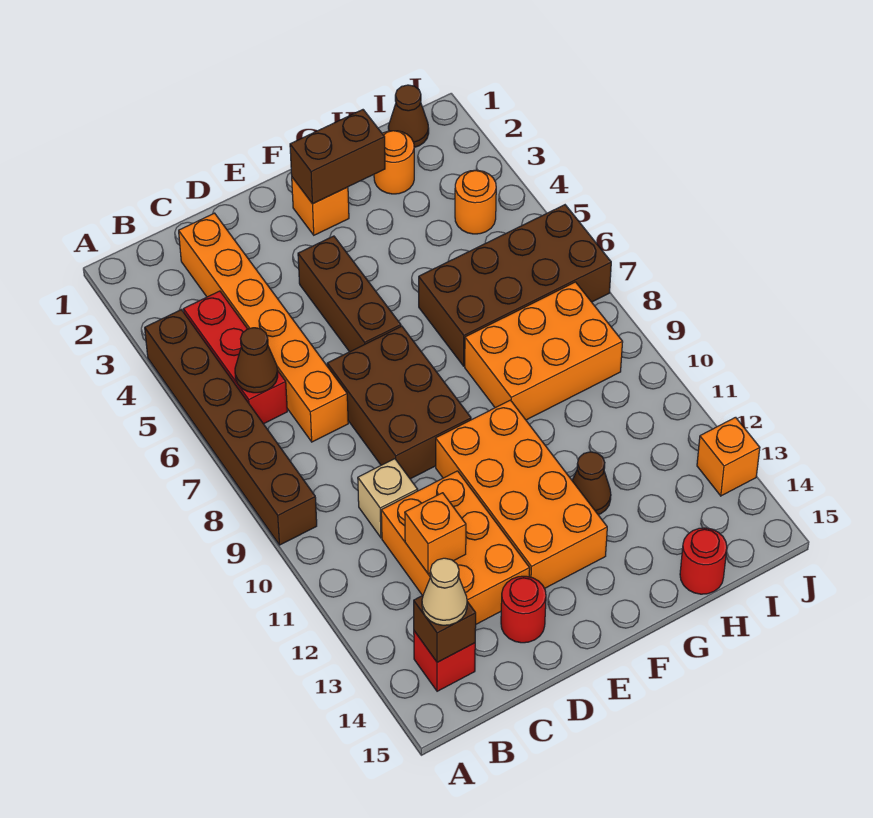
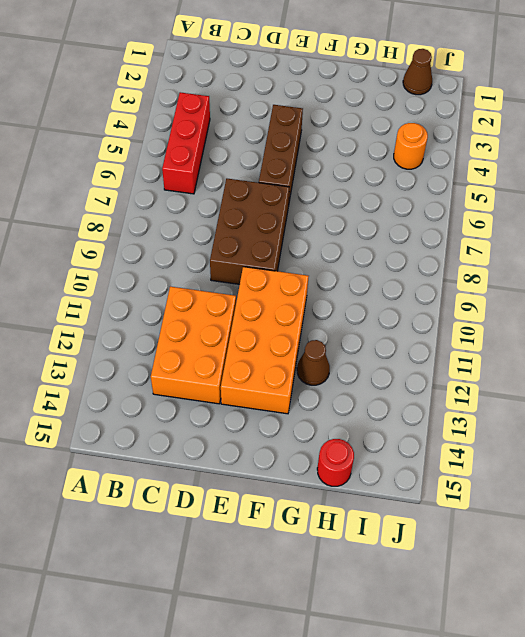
none -> brown 1x6 brick [145,310,317,545]
none -> red 1x1 brick [414,631,475,691]
none -> orange 1x6 brick [179,213,348,442]

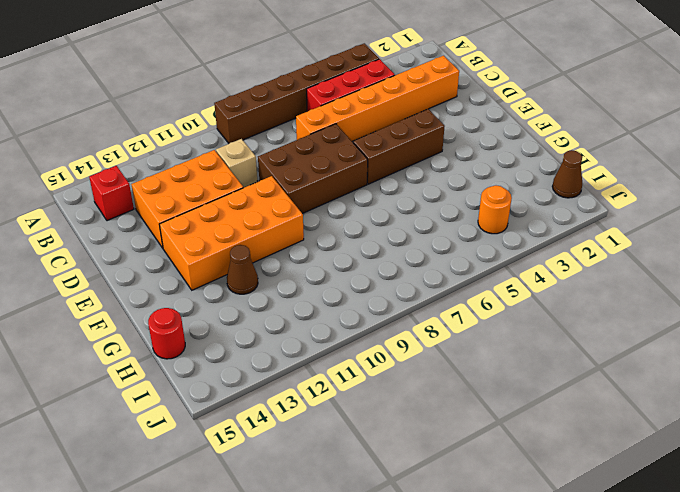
none -> red 1x1 round brick [501,576,546,643]
none -> orange 1x1 brick [292,177,349,235]
none -> brown 2x4 brick [419,205,611,366]

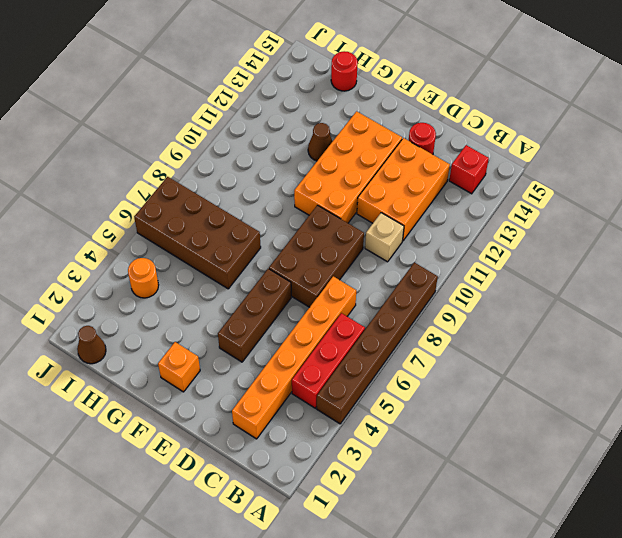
none -> orange 2x3 brick [465,282,623,420]
none -> orange 1x1 round brick [374,131,414,194]
none -> orange 1x1 brick [697,417,760,496]

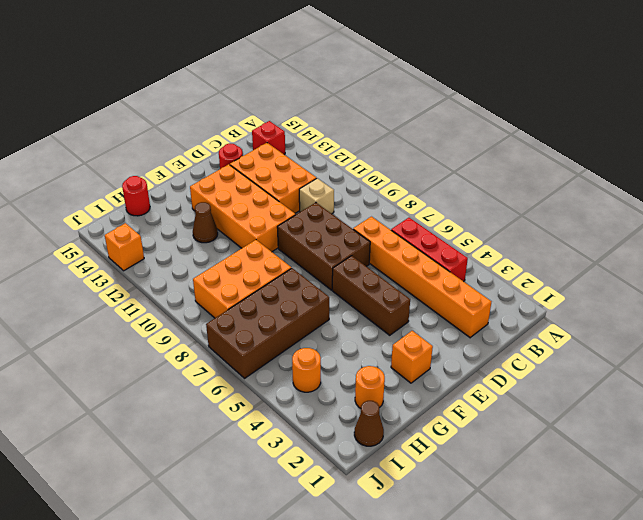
none -> brown 1x6 brick [145,310,317,545]
none -> brown 1x1 cone [235,328,278,393]
none -> brown 1x1 brick [414,595,476,662]

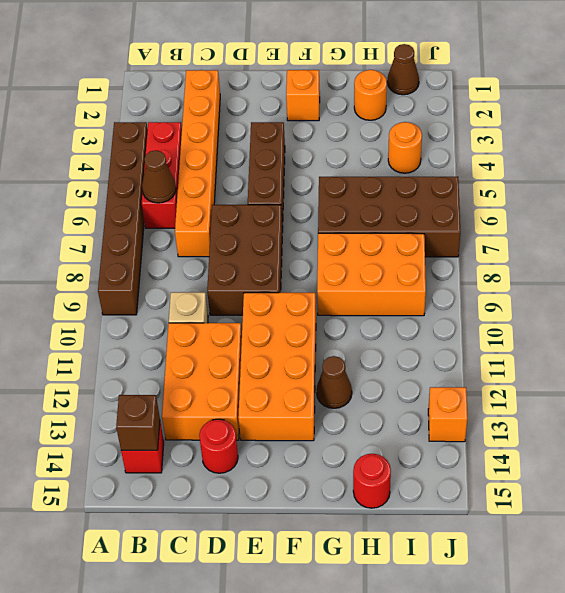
none -> orange 1x1 brick [405,493,466,574]
none -> brown 1x2 brick [290,110,385,204]
none -> tan 1x1 cone [422,558,467,625]

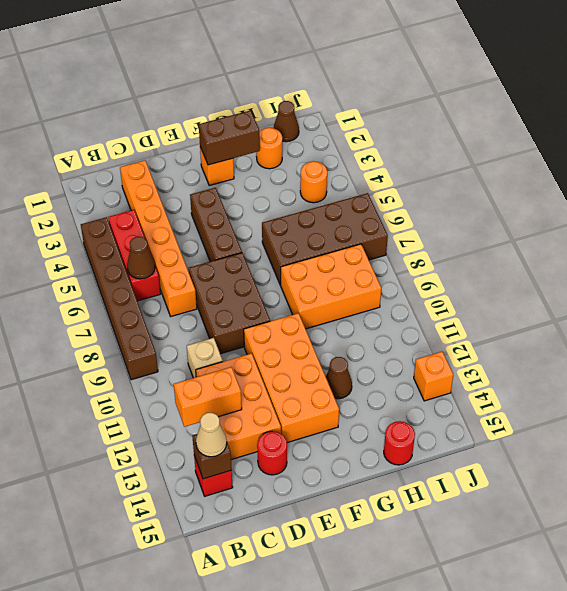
orange 1x2 brick [174,367,242,427] -> orange 1x1 brick [405,493,466,574]

